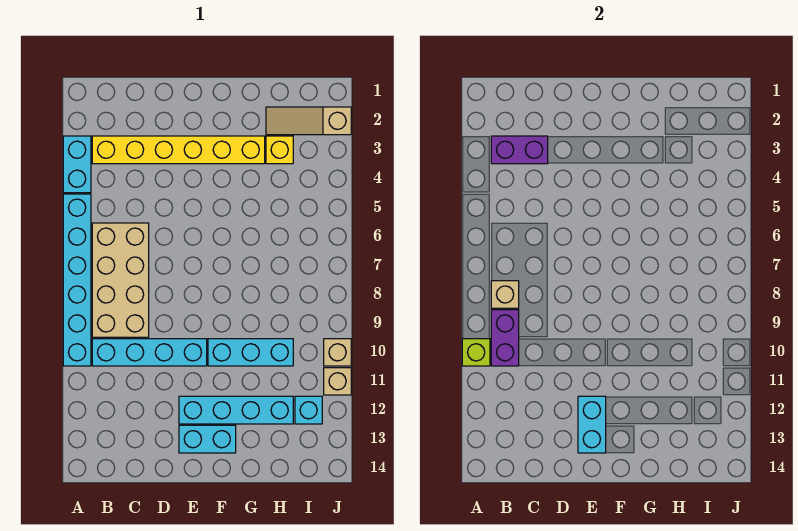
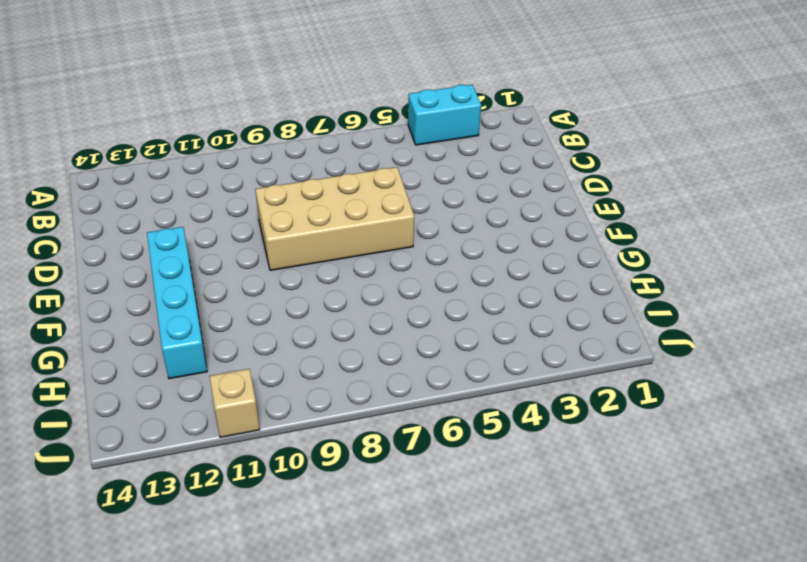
tan 2x4 brick [255,167,414,270] -> tan 2x4 brick moved to [92,223,149,337]
none -> cyan 1x6 brick [63,194,91,366]
none -> yellow 1x6 brick [92,136,265,164]
none -> cyan 1x4 brick [92,339,207,366]

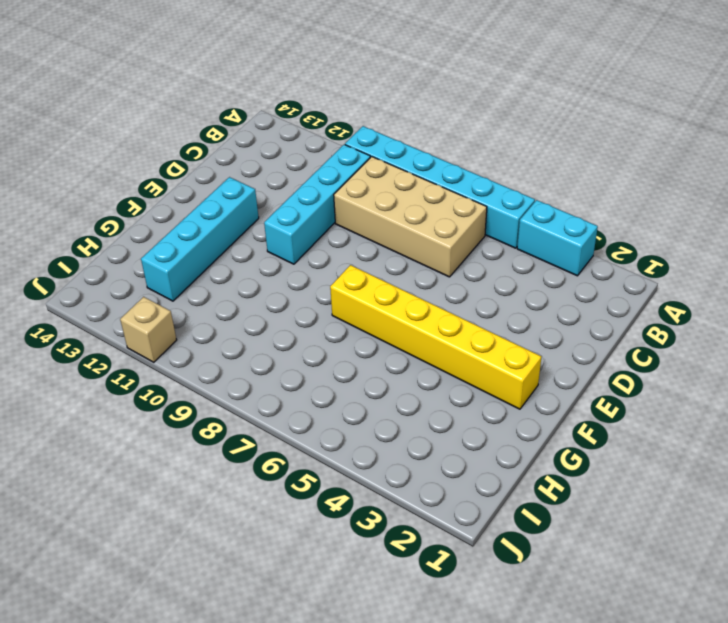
yellow 1x6 brick [330,265,541,409] -> yellow 1x6 brick turned to [92,136,265,164]
none -> cyan 1x2 brick [179,425,236,453]
none -> cyan 1x3 brick [208,339,293,366]
none -> tan 1x3 slope [266,107,351,135]

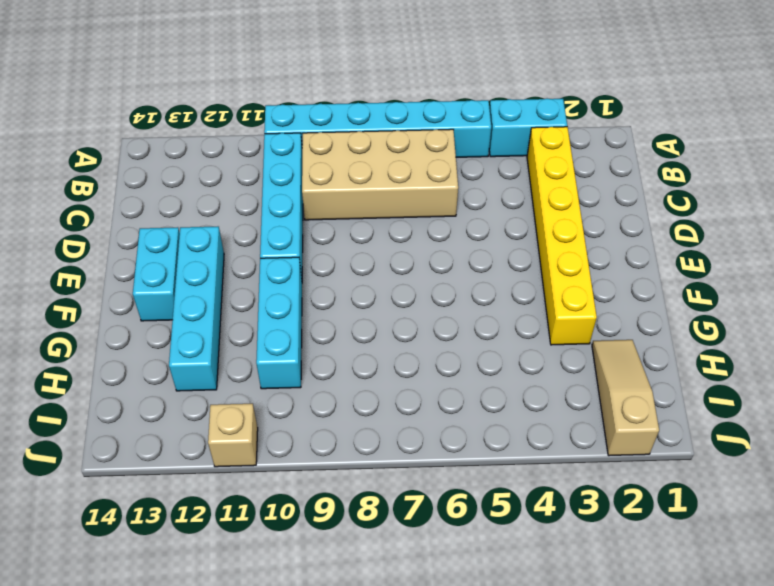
none -> yellow 1x1 brick [266,136,293,164]
none -> cyan 1x1 brick [295,396,322,424]
none -> tan 1x1 brick [324,339,351,366]

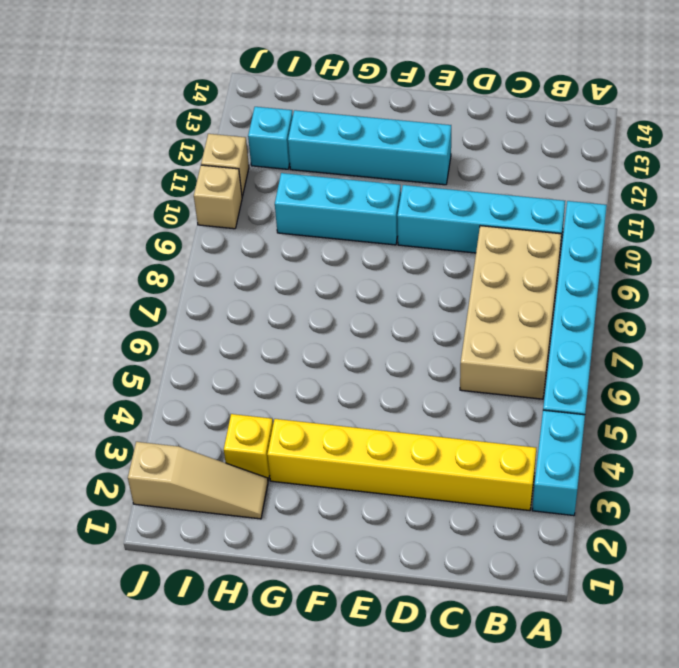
none -> cyan 1x2 brick [179,425,236,453]
none -> lime 1x1 brick [462,339,490,366]
none -> purple 1x2 brick [491,136,548,164]

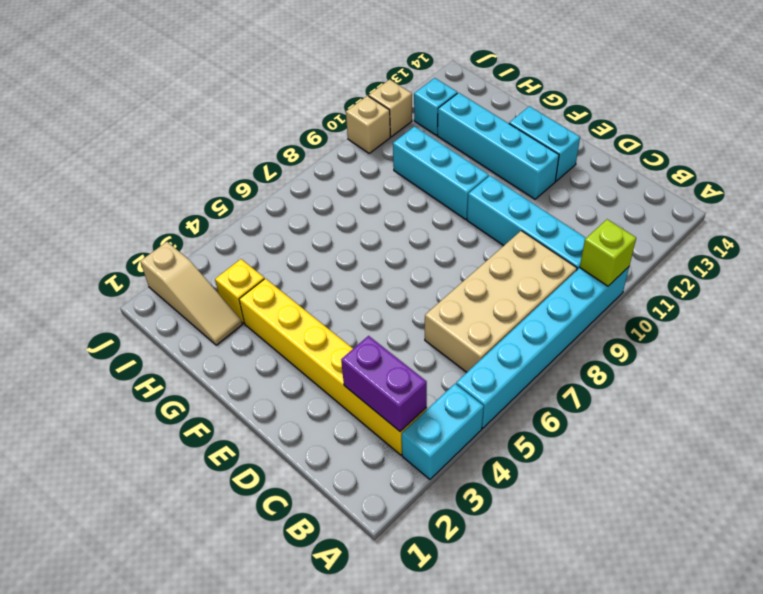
none -> tan 1x1 brick [491,281,519,308]
none -> purple 1x2 brick [491,310,519,366]
none -> cyan 1x2 brick [578,396,606,453]

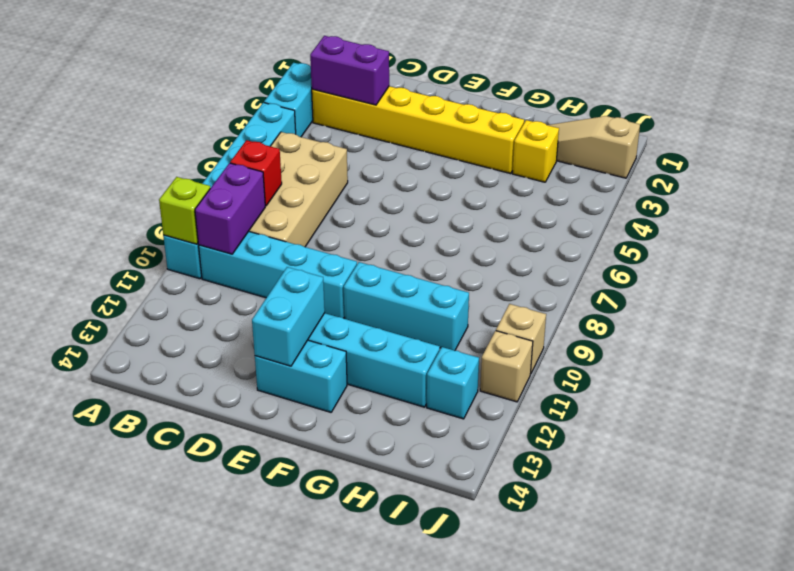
red 1x1 brick [230,140,282,206] -> tan 1x1 brick [491,281,519,308]

